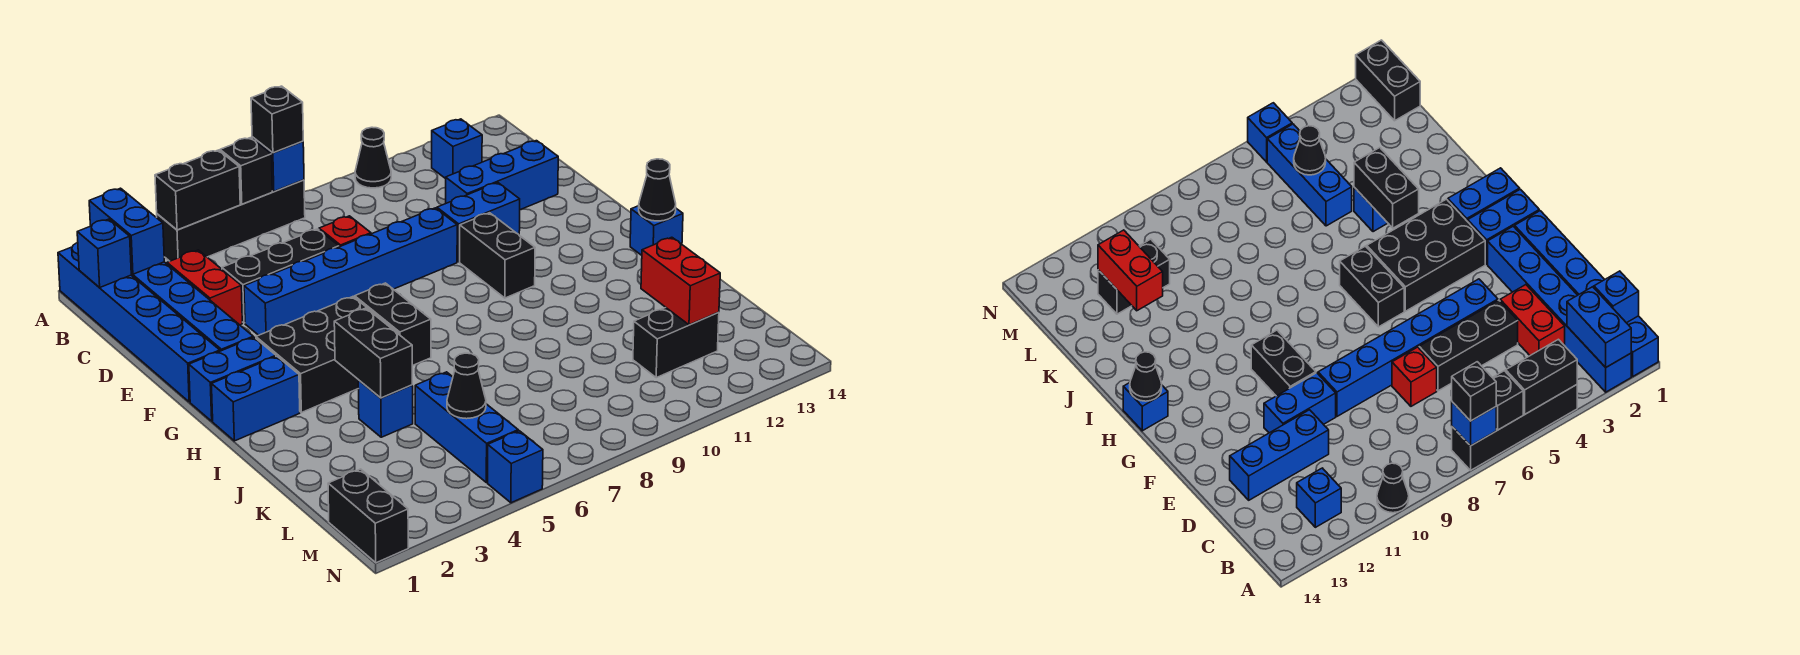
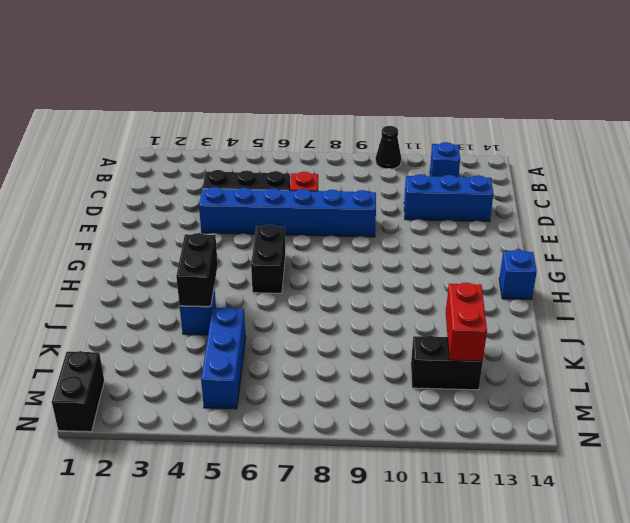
none -> blue 1x6 brick [58,243,220,402]
none -> blue 1x6 brick [131,262,253,351]
none -> black 1x4 brick [157,180,305,261]
none -> red 1x2 brick [167,250,242,325]

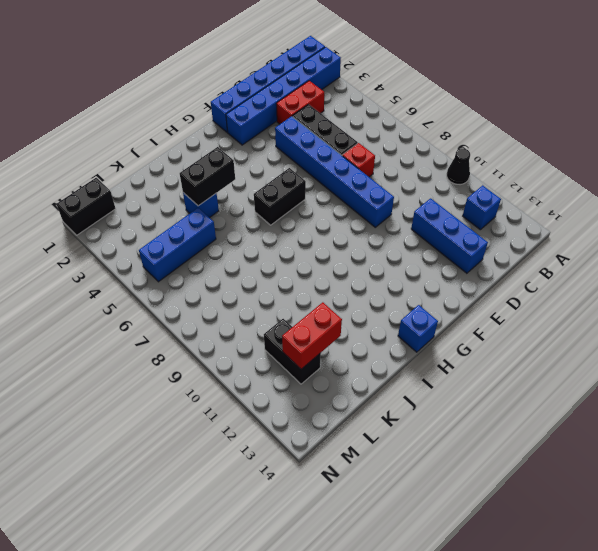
none -> black 1x4 brick [157,180,305,261]
none -> blue 1x2 brick [437,183,520,262]
none -> black 1x2 brick [460,213,535,298]
none -> blue 1x2 brick [189,337,276,421]

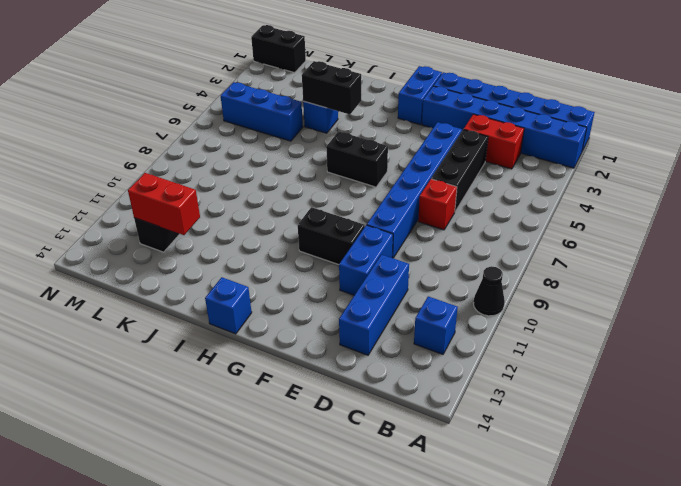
none -> black 1x4 brick [157,180,305,261]
none -> black 2x3 brick [256,297,398,413]
none -> blue 1x2 brick [212,356,300,441]
none -> blue 1x1 brick [488,431,543,503]

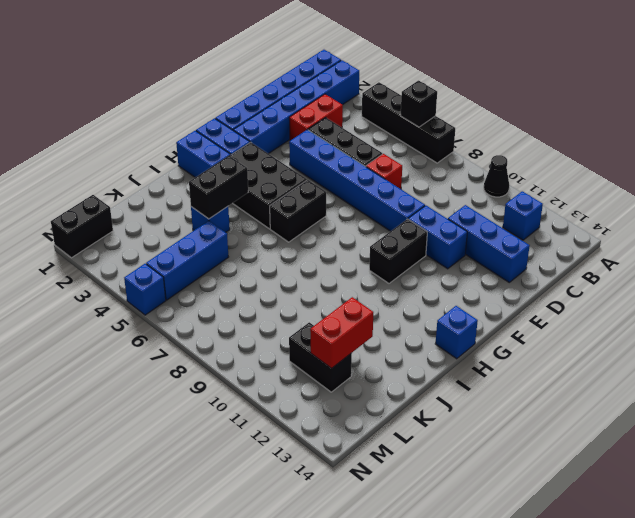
none -> blue 1x2 brick [89,188,164,274]
none -> black 1x2 brick [155,150,240,230]
none -> blue 1x1 brick [252,137,304,192]
none -> blue 1x1 brick [77,219,131,288]

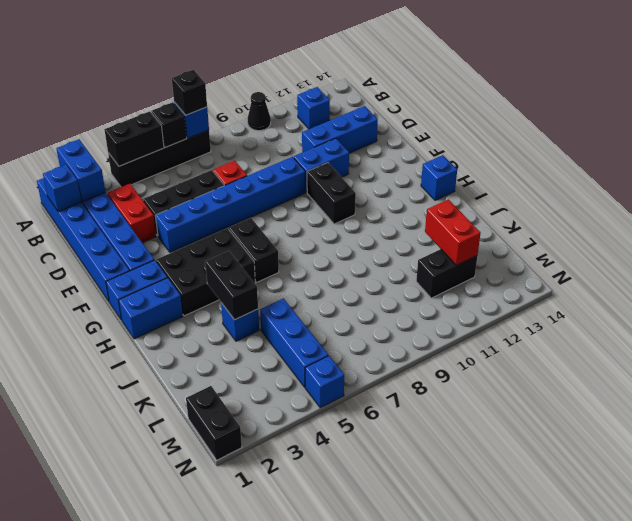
none -> black 1x1 cone [639,159,676,221]
none -> black 1x1 cone [447,353,486,419]

